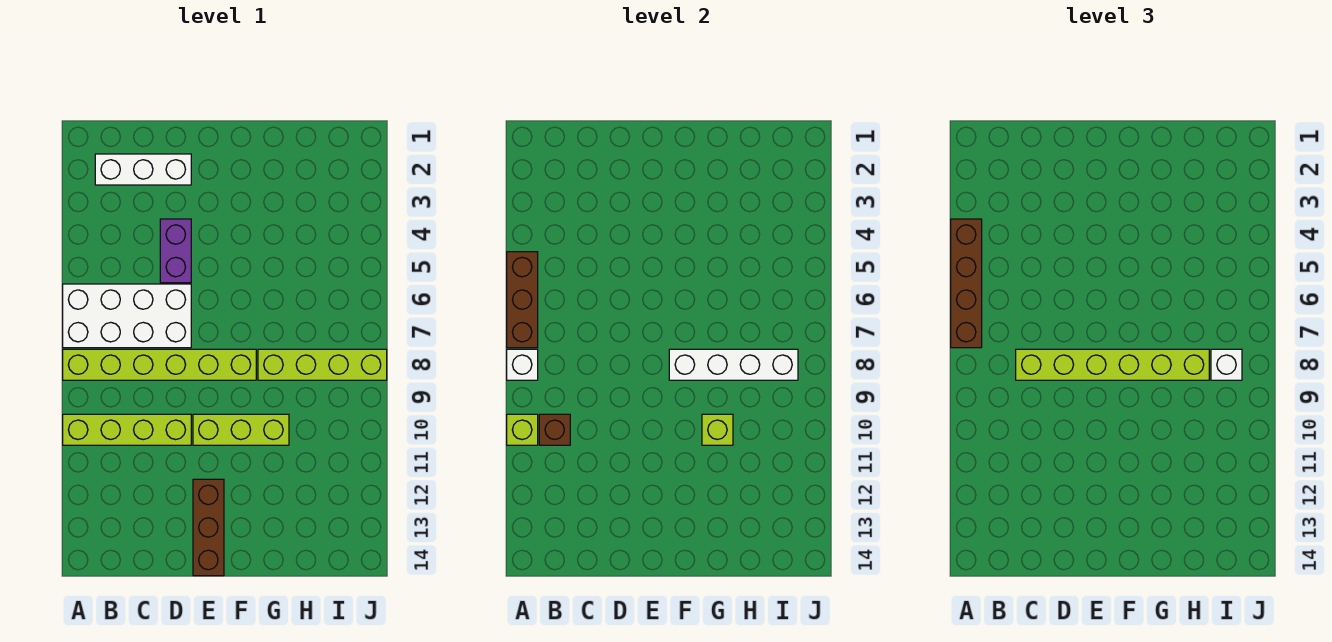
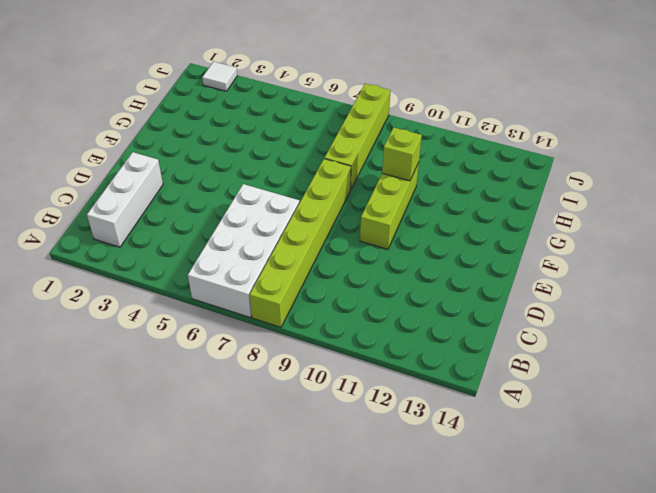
white 1x1 tile [202,62,237,91] -> none
none -> lime 1x4 brick [63,414,191,445]
none -> purple 1x2 brick [160,219,191,283]
none -> brown 1x3 brick [193,479,224,576]

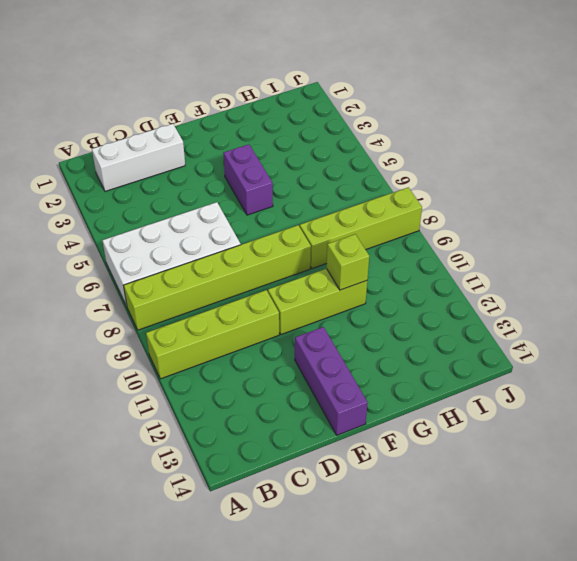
purple 1x3 brick [295,327,368,435] -> brown 1x3 brick [193,479,224,576]
purple 1x2 brick [223,144,273,215] -> purple 1x2 brick moved to [160,219,191,283]
none -> brown 1x3 brick [507,252,538,348]
none -> white 1x1 brick [507,349,538,380]
none -> lime 1x1 brick [507,414,538,445]

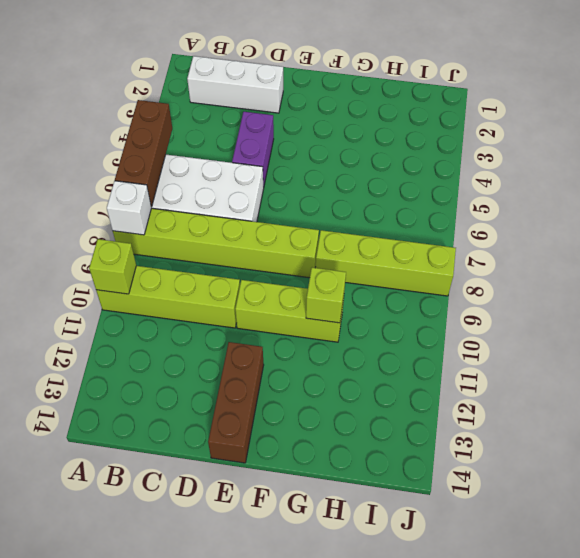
none -> brown 1x1 brick [539,414,570,445]
none -> white 1x4 brick [669,349,798,380]
none -> brown 1x4 brick [951,219,982,348]

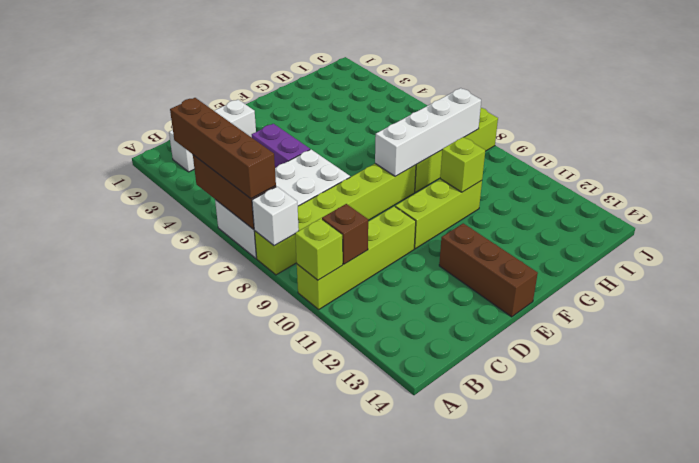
none -> lime 1x6 brick [1016,349,1209,380]
none -> white 1x1 brick [1211,349,1242,380]

